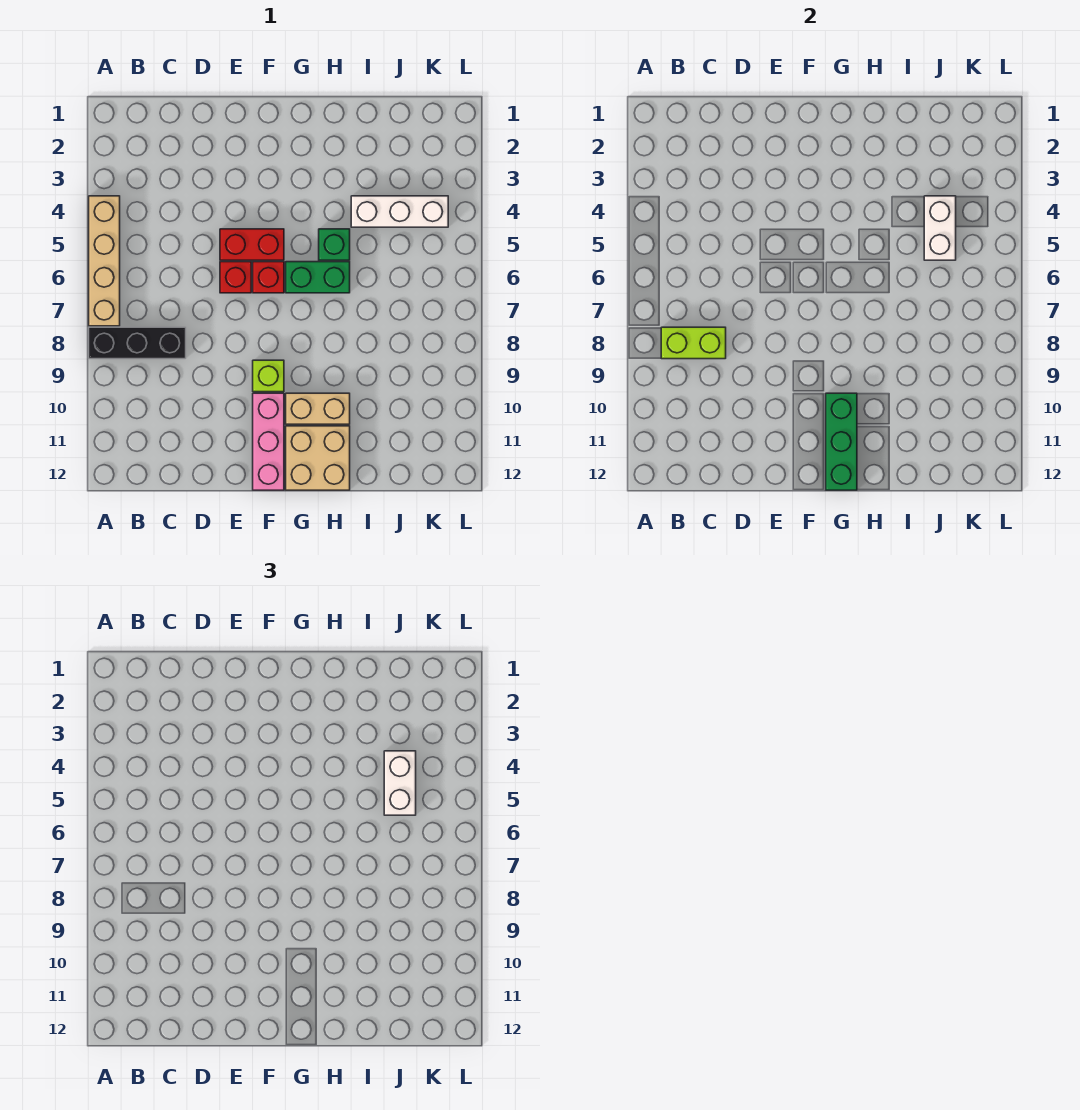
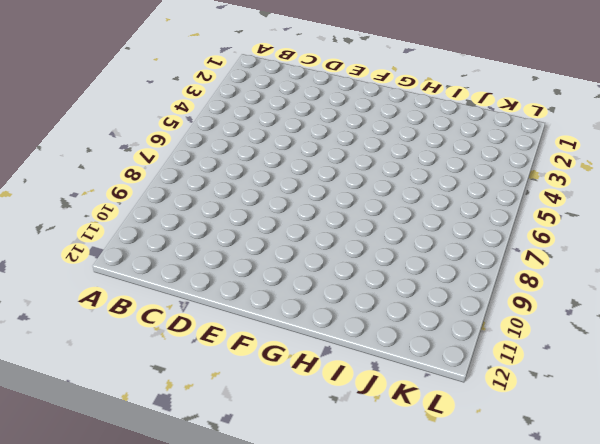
none -> tan 1x4 brick [89,196,120,326]
none -> black 1x3 brick [89,327,186,359]
none -> red 1x2 brick [220,229,284,260]

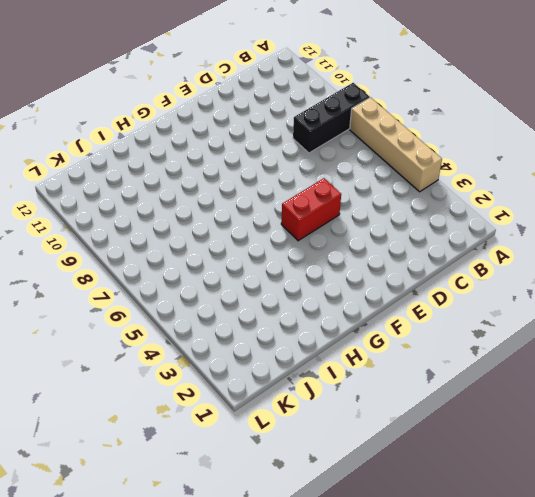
none -> red 1x1 brick [220,262,251,293]
none -> red 1x1 brick [253,262,284,293]
none -> lime 1x1 brick [253,360,284,392]

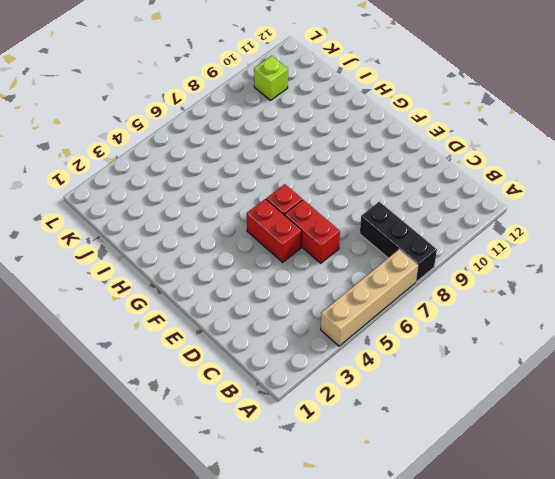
red 1x2 brick [285,200,340,263] -> red 1x1 brick [220,262,251,293]
lime 1x1 brick [254,56,288,100] -> lime 1x1 brick moved to [253,360,284,392]
none -> pink 1x3 brick [253,393,284,490]
none -> green 1x2 brick [286,262,350,293]
none -> tan 1x2 brick [286,393,350,424]

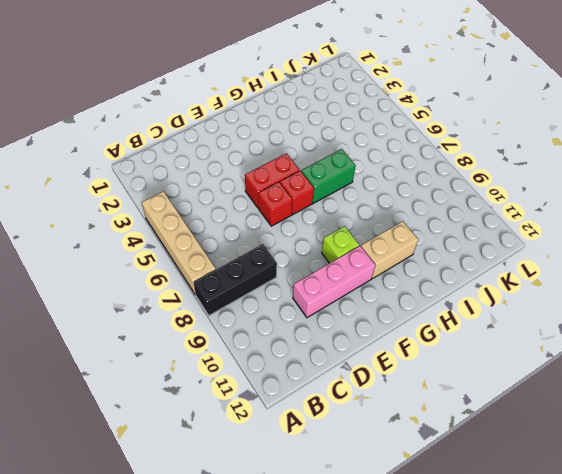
pink 1x3 brick [293,246,375,318] -> pink 1x3 brick turned to [253,393,284,490]
none -> tan 2x2 brick [286,426,350,490]
none -> green 1x1 brick [319,229,350,260]
none -> white 1x3 brick [351,196,448,227]

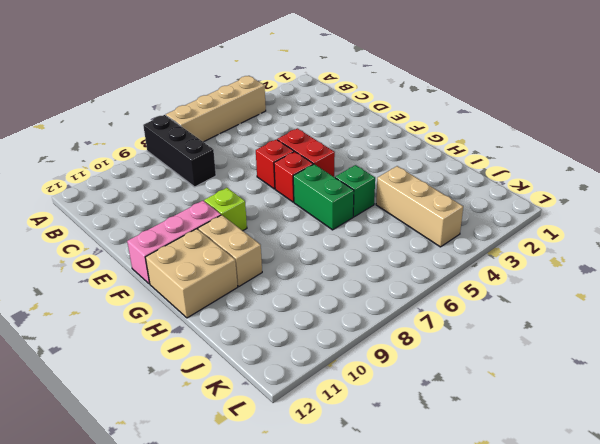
tan 1x3 brick [376,166,463,247] -> white 1x3 brick [351,196,448,227]
none -> lime 1x2 brick [661,327,726,359]
none -> green 1x3 brick [826,393,857,490]
none -> white 1x2 brick [924,196,956,260]

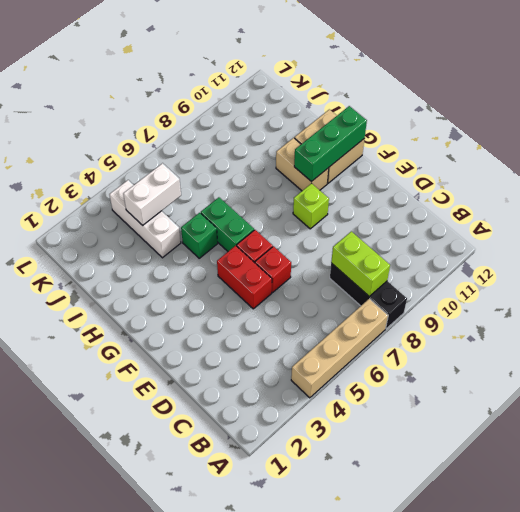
none -> pink 1x3 brick [253,393,284,490]
none -> white 1x2 brick [384,751,416,815]

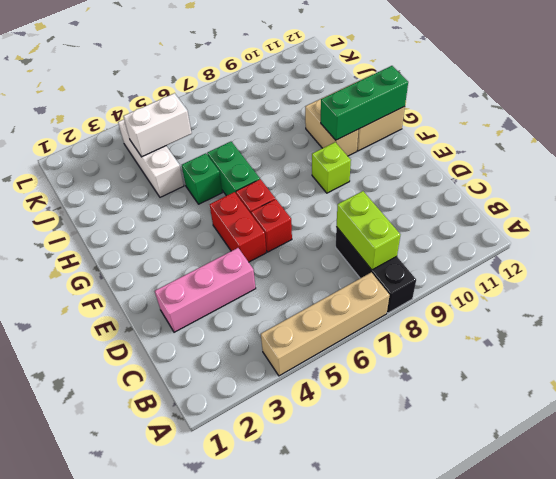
pink 1x3 brick [155,248,256,332] -> pink 1x3 brick moved to [253,393,284,490]
none -> white 1x2 brick [384,751,416,815]

